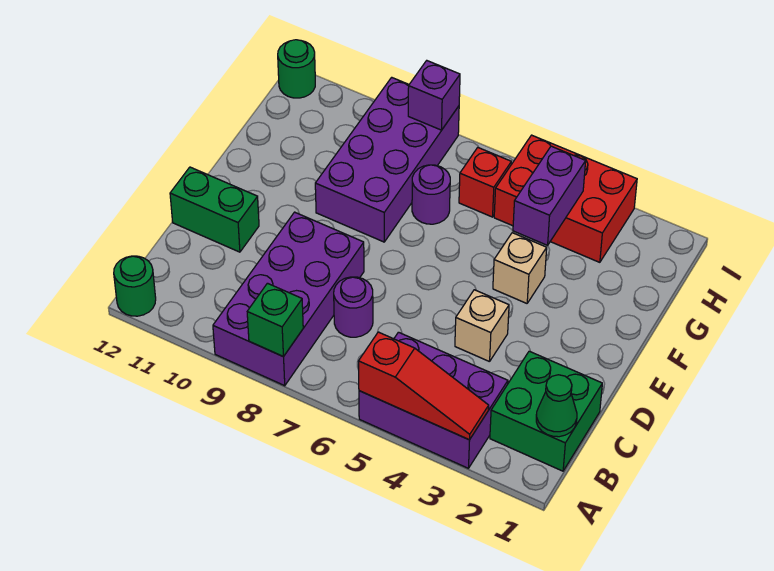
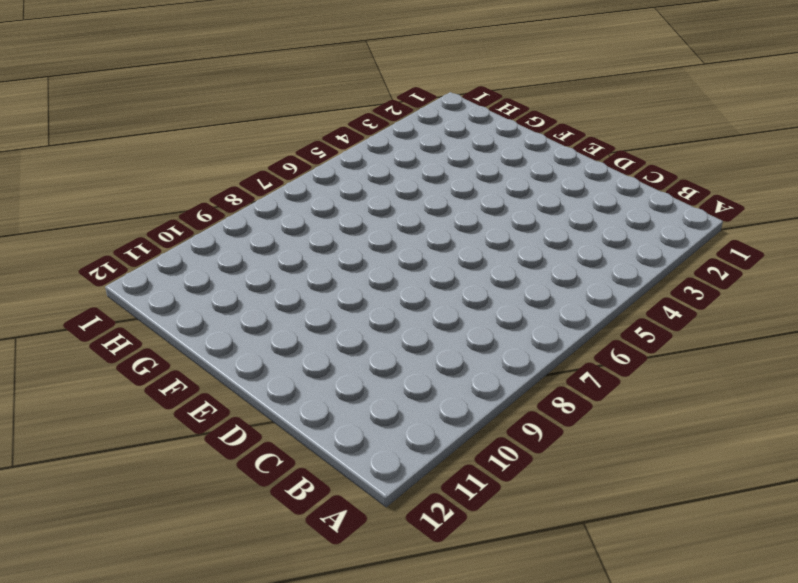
none -> purple 2x3 brick [359,332,508,468]
none -> purple 2x4 brick [213,212,364,386]
none -> green 1x1 round brick [114,256,156,316]

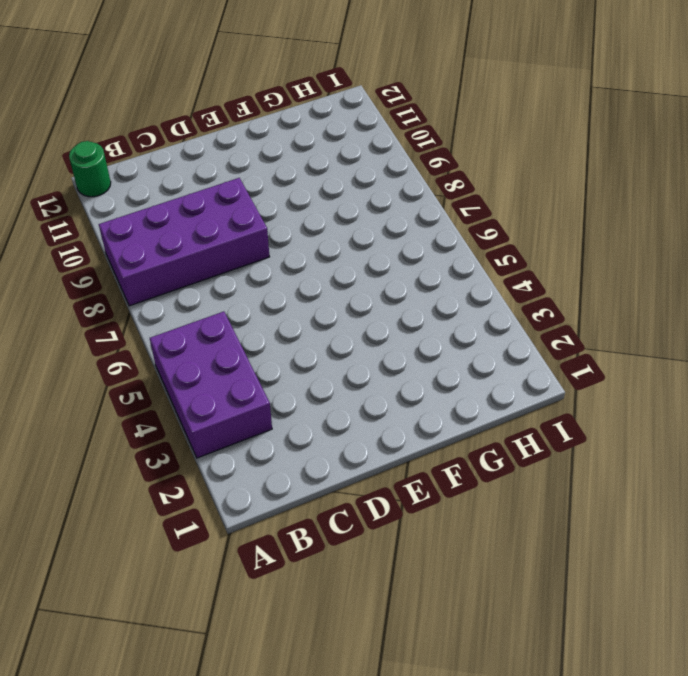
none -> green 2x2 brick [490,351,602,471]
none -> purple 1x1 round brick [334,277,373,337]
none -> tan 1x1 brick [455,290,509,362]

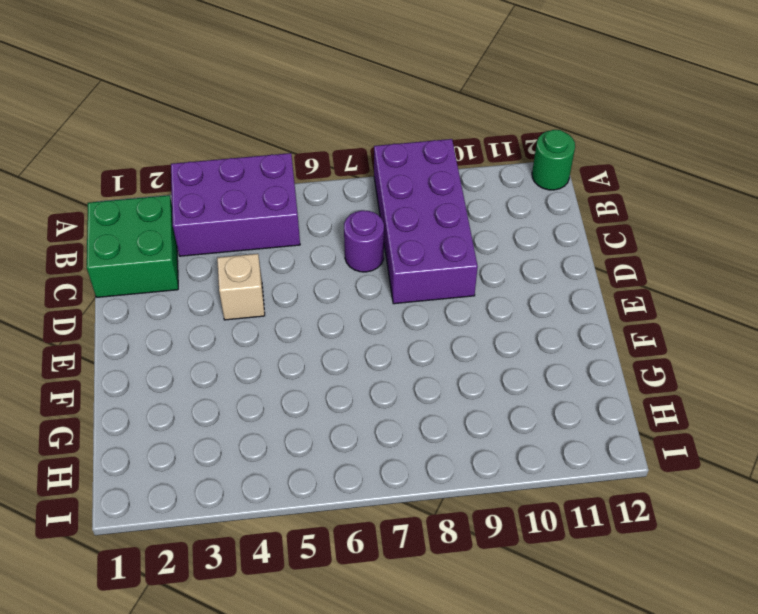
none -> green 1x2 brick [170,167,259,252]
none -> tan 1x1 brick [493,233,547,303]
none -> purple 2x4 brick [315,77,459,242]

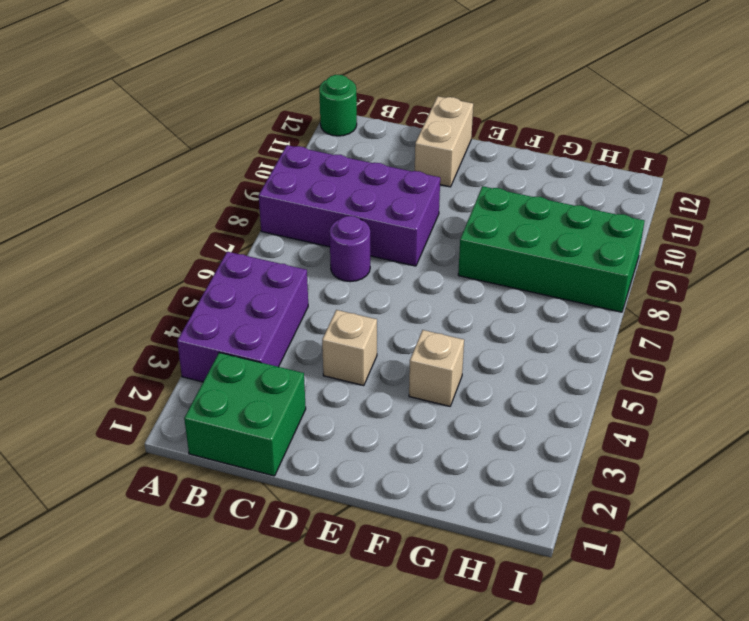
tan 1x2 brick [415,96,473,187] -> green 1x2 brick [170,167,259,252]
green 2x4 brick [458,186,644,312] -> purple 2x4 brick [315,77,459,242]
none -> purple 1x1 round brick [412,165,450,224]
none -> red 2x3 brick [494,135,637,262]
none -> red 1x1 brick [459,148,511,217]

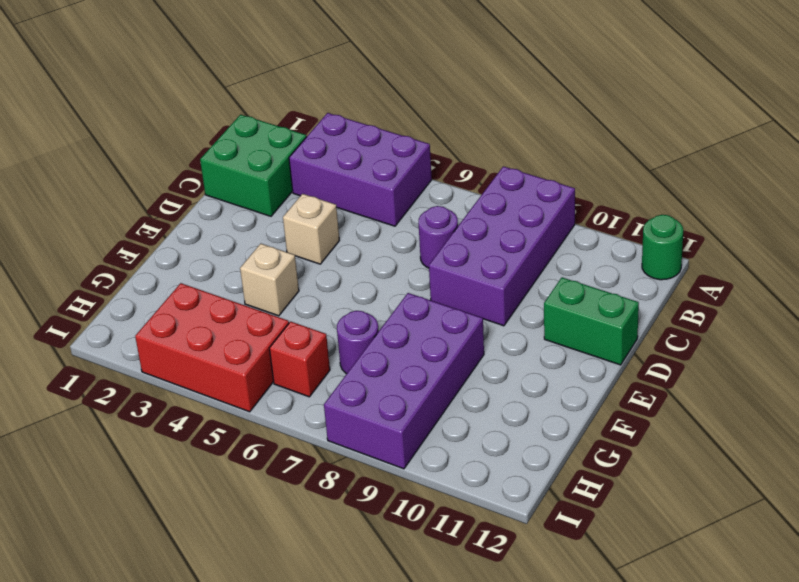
none -> green 1x1 round brick [278,40,315,98]
none -> red 1x3 slope [358,332,489,440]
none -> green 1x1 brick [247,283,303,357]

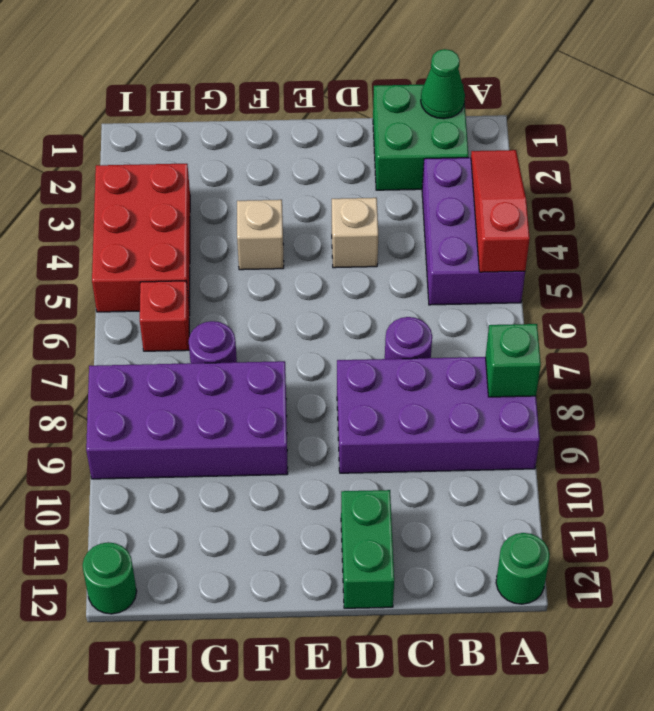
none -> purple 1x2 brick [513,146,586,245]
none -> purple 1x1 brick [408,61,460,130]

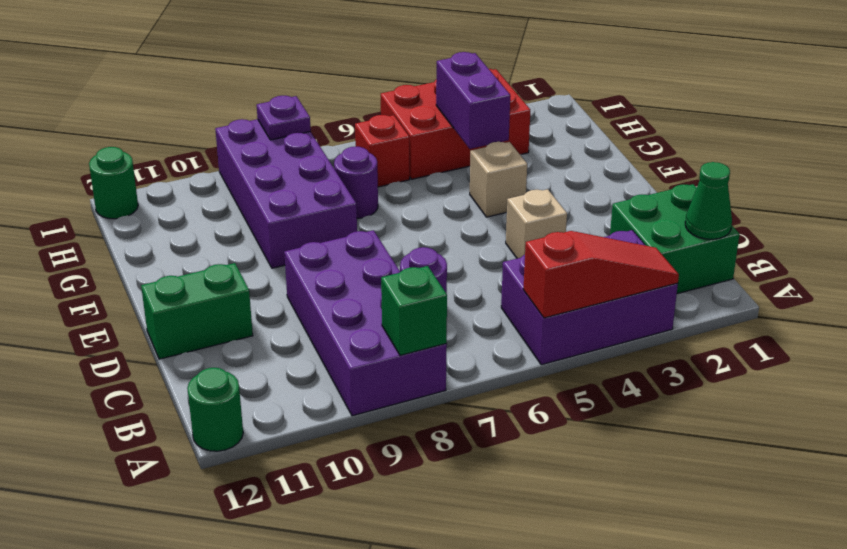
purple 1x1 plate [257,96,311,140] -> purple 1x1 brick [408,61,460,130]

